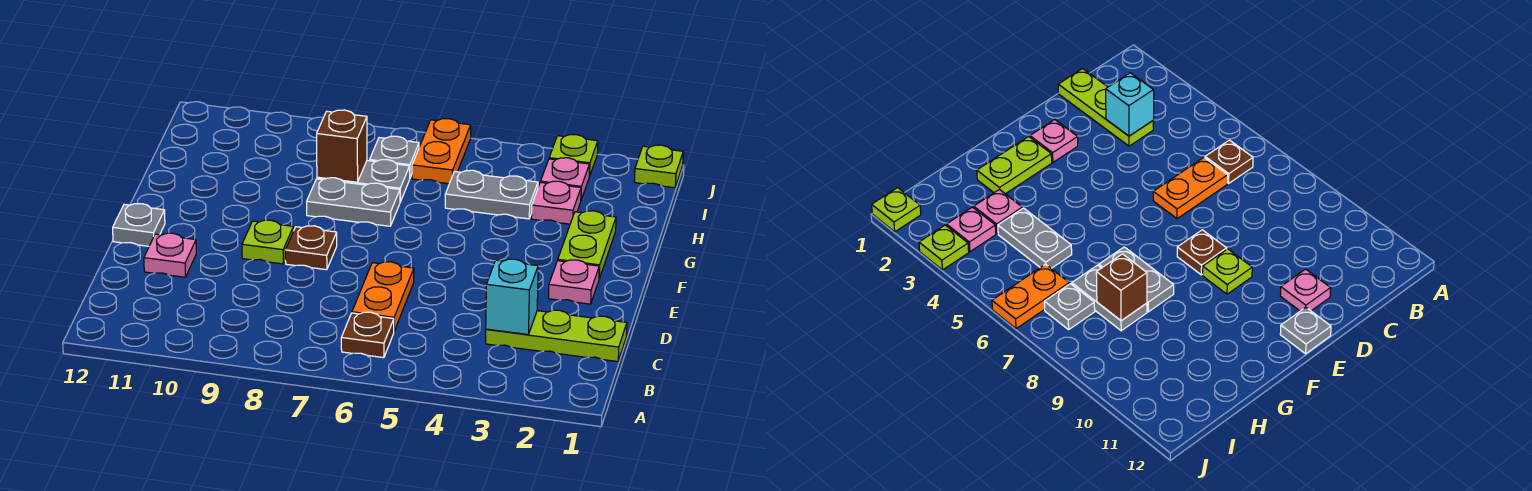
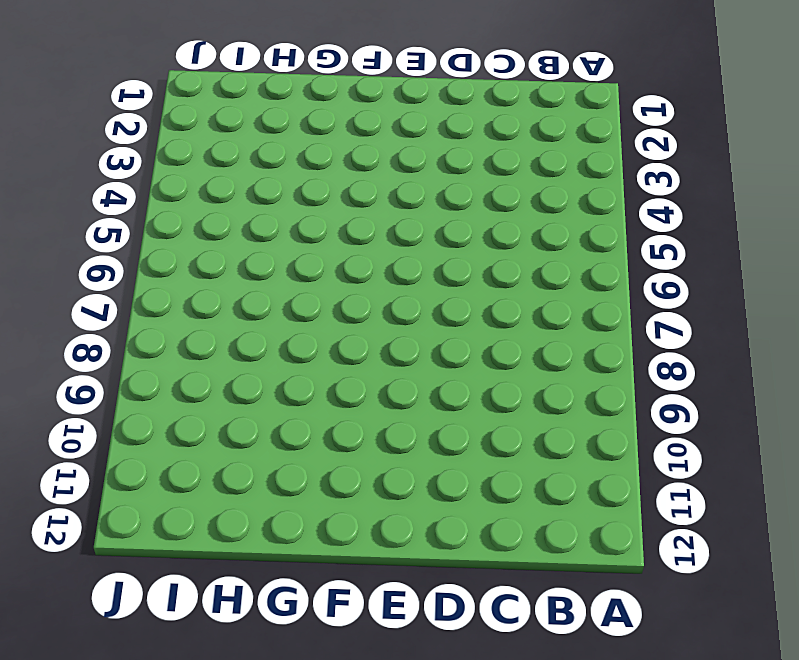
none -> brown 1x1 plate [341,312,394,358]
none -> lime 1x3 plate [486,310,627,362]
none -> orange 1x2 plate [352,262,414,331]

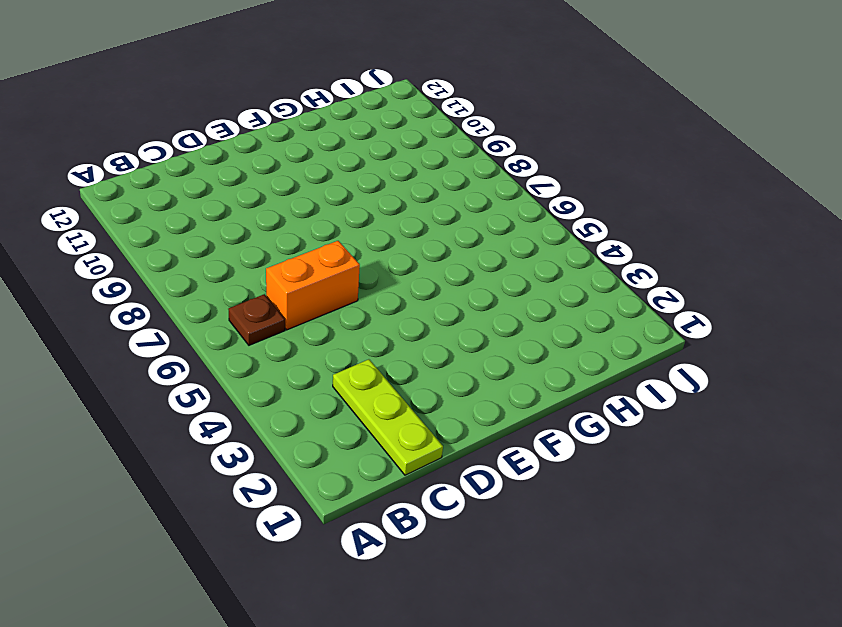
orange 1x2 brick [266,241,360,330] -> orange 1x2 plate [352,262,414,331]
none -> pink 1x1 plate [144,233,196,277]
none -> pink 1x1 plate [549,260,599,304]
none -> brown 1x1 plate [285,226,337,270]

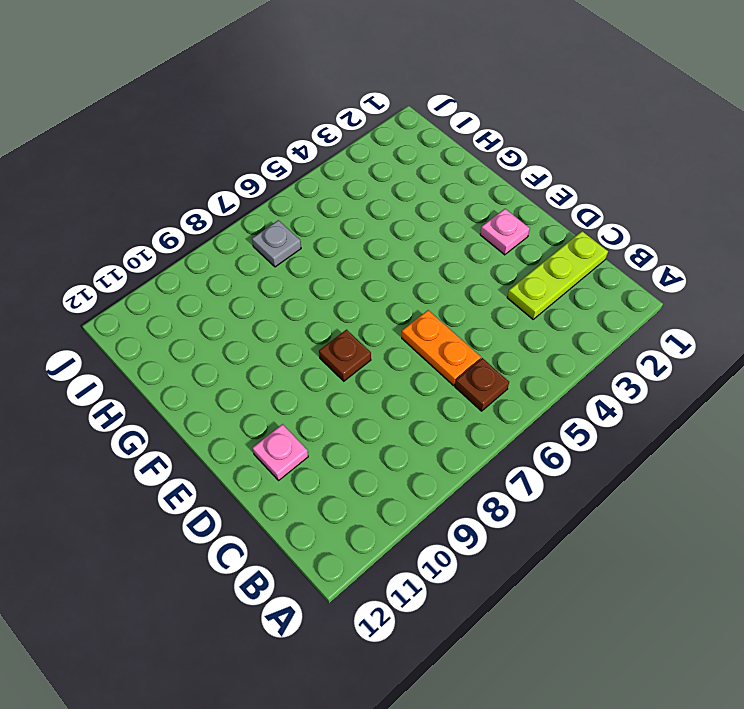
none -> lime 1x1 plate [242,220,293,264]
none -> grey 1x1 plate [113,204,165,246]
none -> lime 1x2 plate [558,211,616,278]

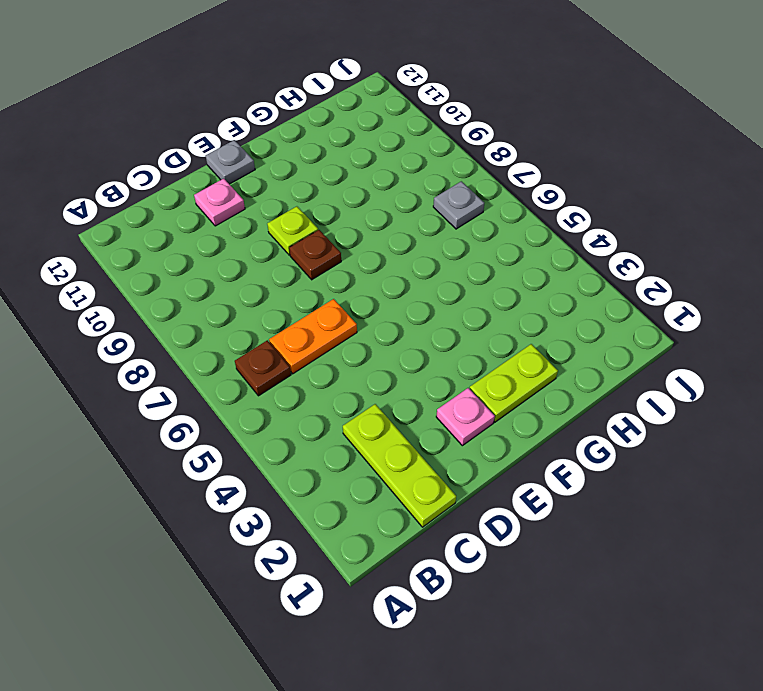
none -> grey 1x2 plate [307,178,400,226]
none -> pink 1x1 plate [531,181,581,224]
none -> grey 1x2 plate [445,170,538,219]

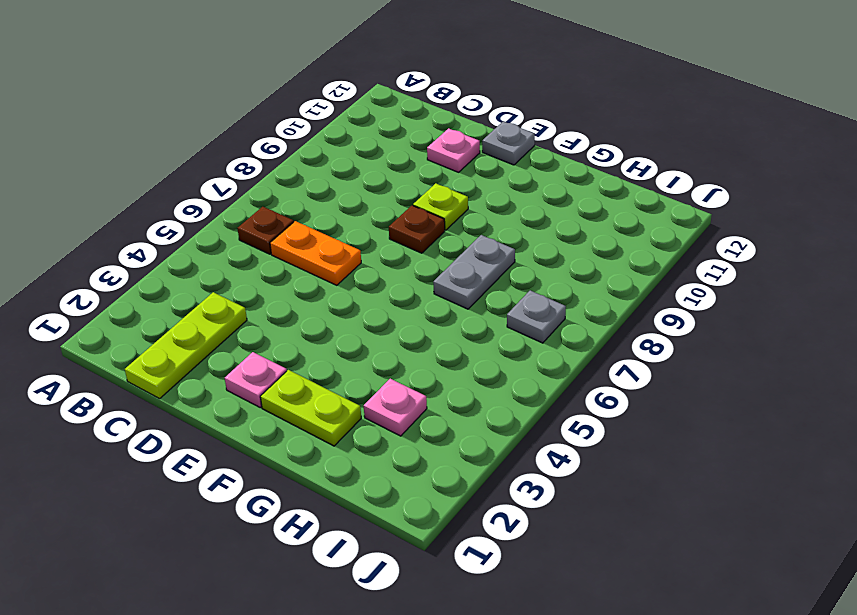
none -> grey 1x2 plate [445,170,538,219]
none -> grey 1x2 plate [317,160,410,202]
none -> pink 1x1 plate [541,158,590,199]

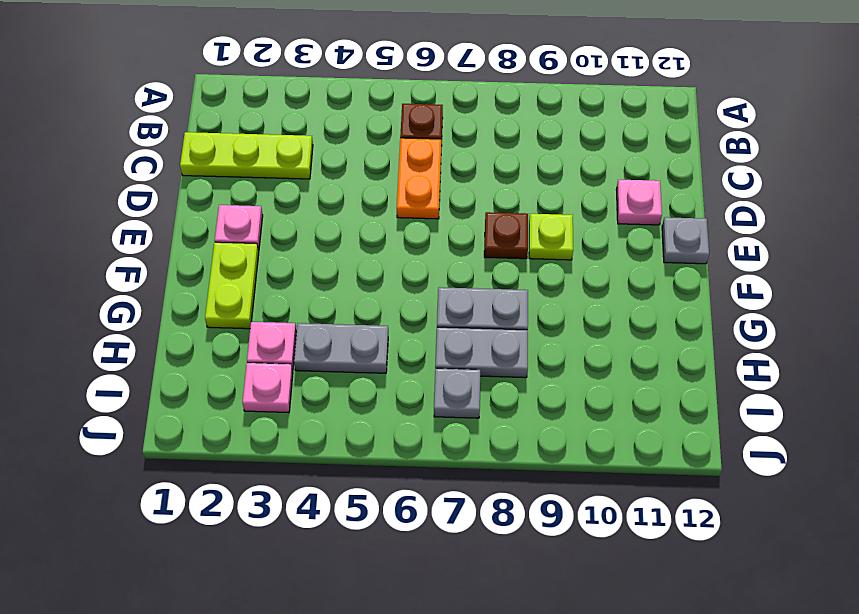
none -> orange 1x2 plate [412,119,471,184]
none -> lime 1x1 plate [634,145,683,188]
none -> lime 1x1 plate [549,135,598,177]

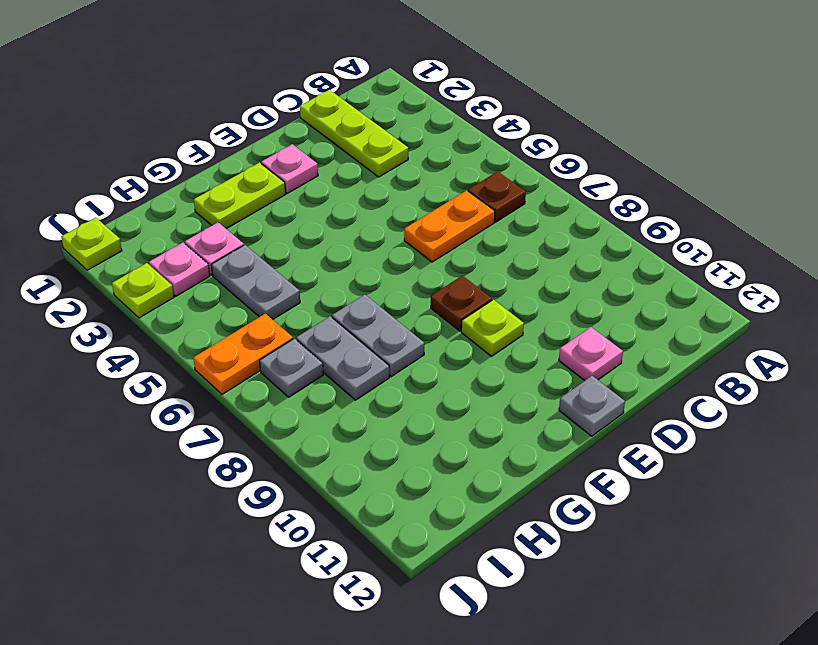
none -> cyan 1x1 brick [486,259,538,335]
none -> brown 1x1 brick [317,110,367,182]

